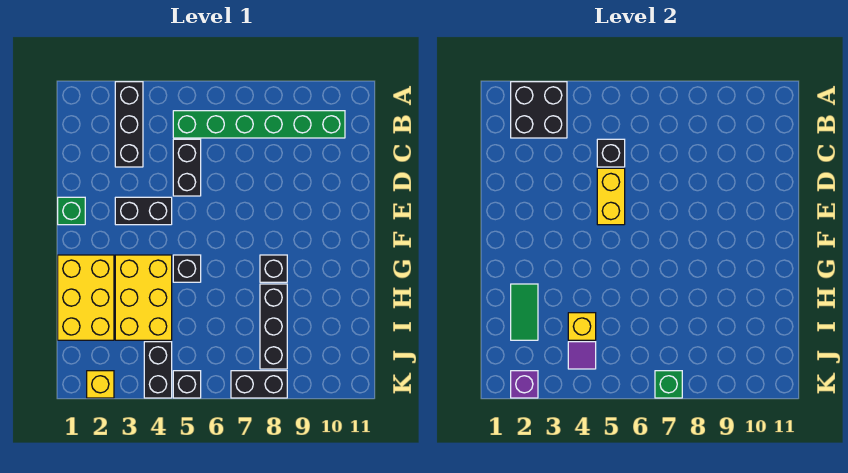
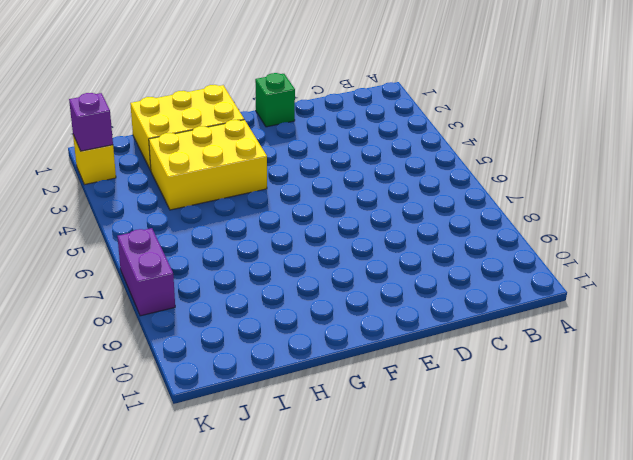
purple 1x2 brick [117,228,175,316] -> black 1x2 brick [231,371,287,398]
none -> black 1x3 brick [115,82,143,167]
none -> green 1x6 brick [173,111,345,138]
none -> black 1x2 brick [173,139,201,196]

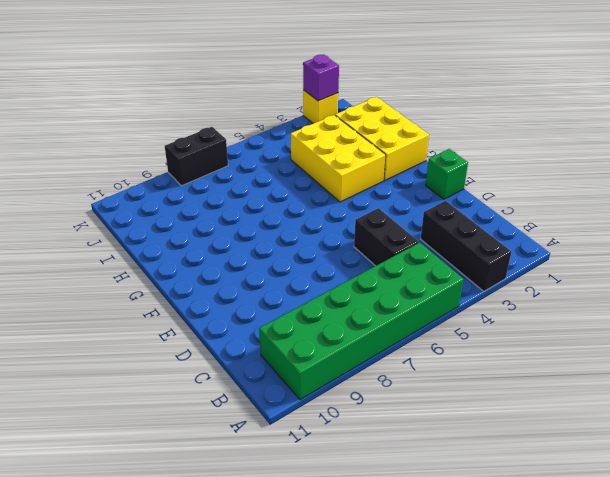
green 2x6 brick [259,243,464,400] -> green 1x6 brick [173,111,345,138]
none -> black 1x2 brick [115,197,172,225]
none -> black 1x1 brick [173,255,201,282]
none -> black 1x1 brick [260,255,287,282]

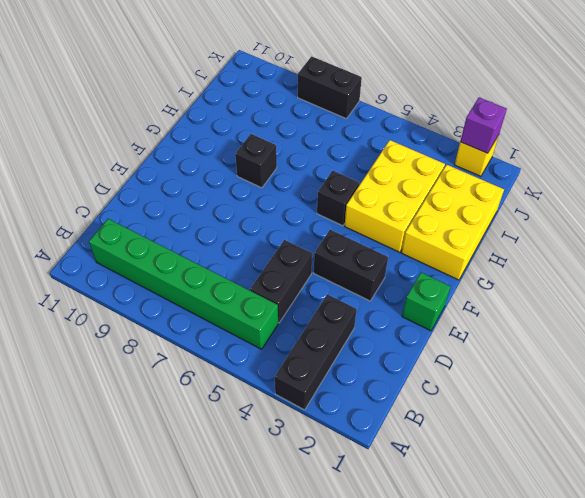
none -> black 1x3 brick [260,284,287,369]
none -> black 1x2 brick [144,342,172,398]
none -> black 1x1 brick [173,371,201,398]

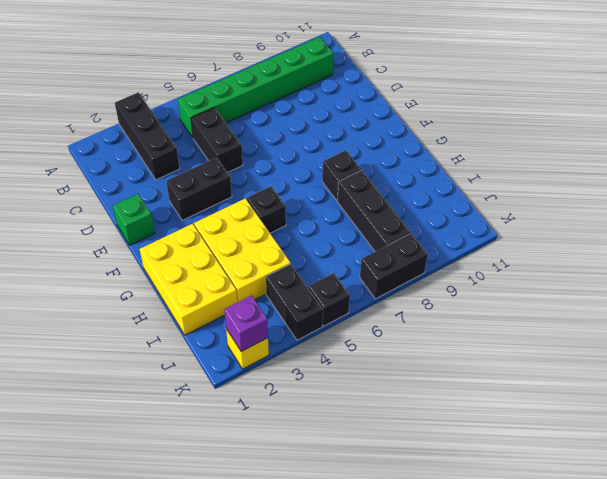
none -> black 2x2 brick [511,82,567,138]
none -> black 1x1 brick [597,139,625,167]
none -> yellow 1x2 brick [597,168,625,225]

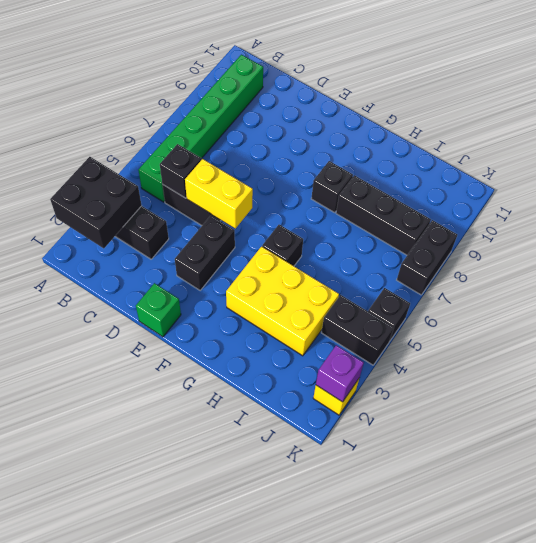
none -> yellow 2x3 brick [58,255,114,340]
none -> green 1x2 tile [511,284,538,340]
none -> yellow 1x1 brick [568,313,596,340]

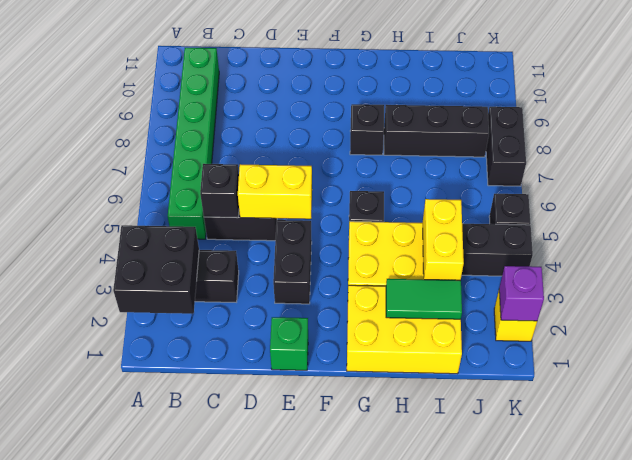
yellow 1x2 brick [423,199,464,280] -> yellow 1x1 brick [568,313,596,340]
none -> purple 1x1 tile [568,342,596,369]
none -> green 1x1 brick [655,371,682,398]

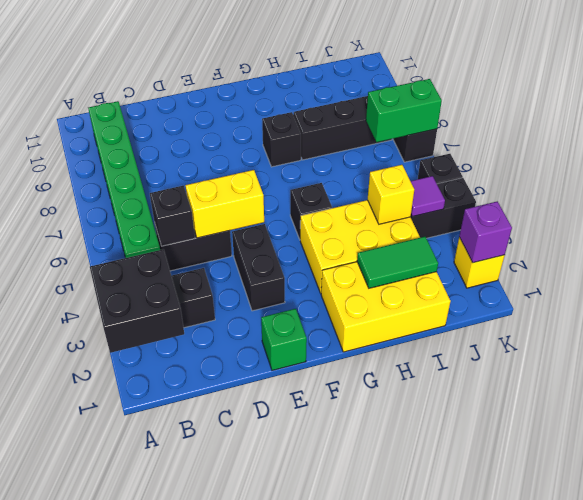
green 1x2 brick [366,79,442,142] -> green 1x1 brick [655,371,682,398]

